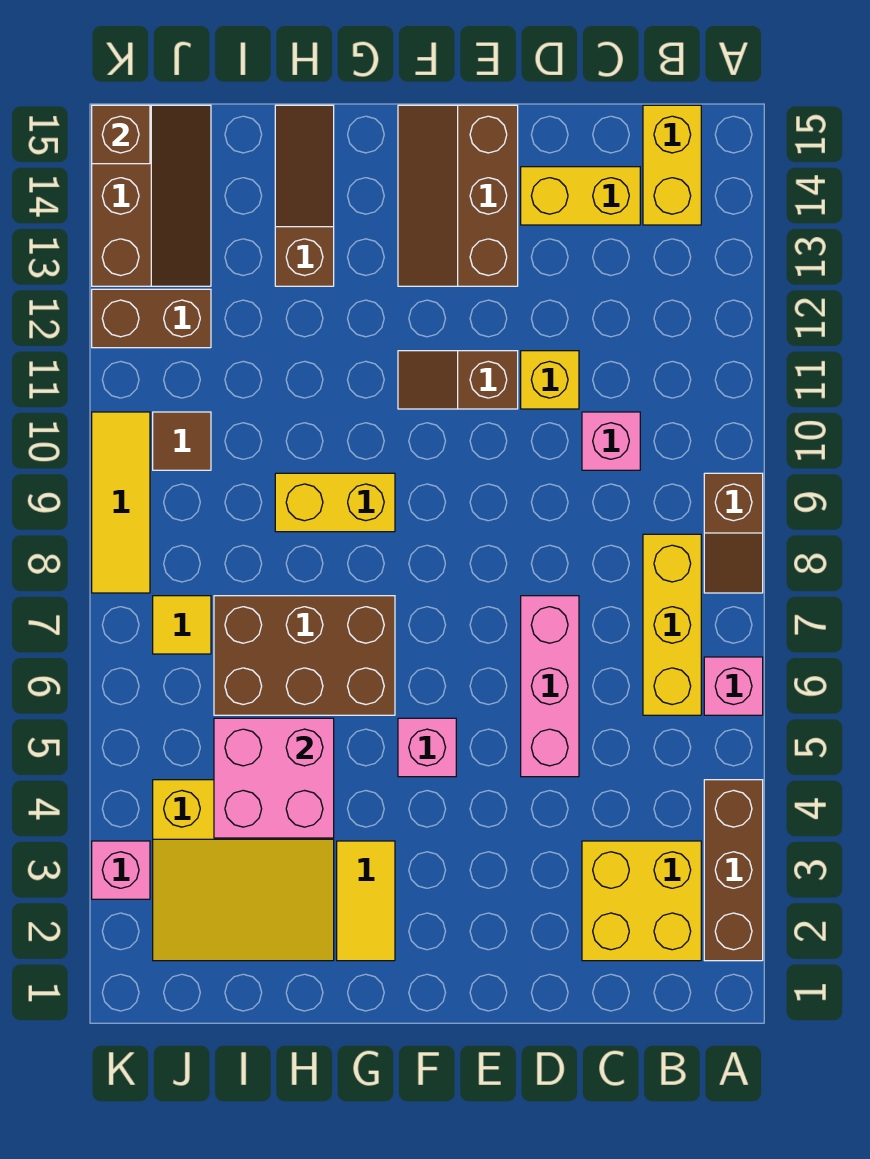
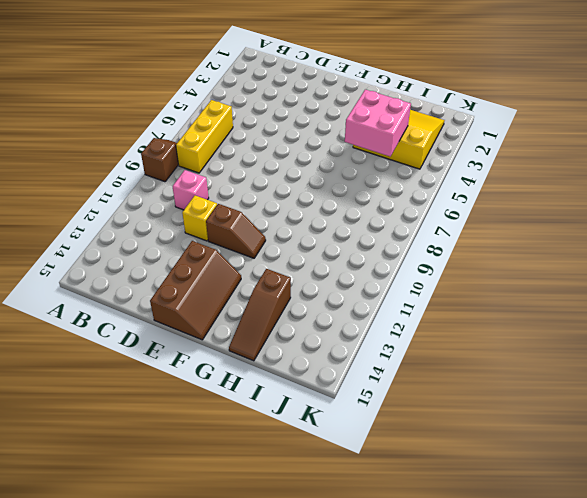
none -> brown 1x3 brick [704,780,763,961]
none -> pink 1x1 brick [704,657,763,715]
none -> yellow 2x2 brick [582,841,701,961]

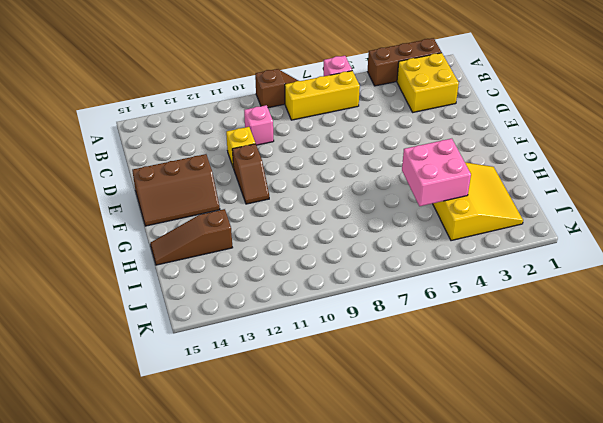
none -> yellow 1x2 brick [643,105,701,225]
none -> yellow 1x2 brick [521,167,640,225]
none -> pink 1x3 brick [521,596,579,777]

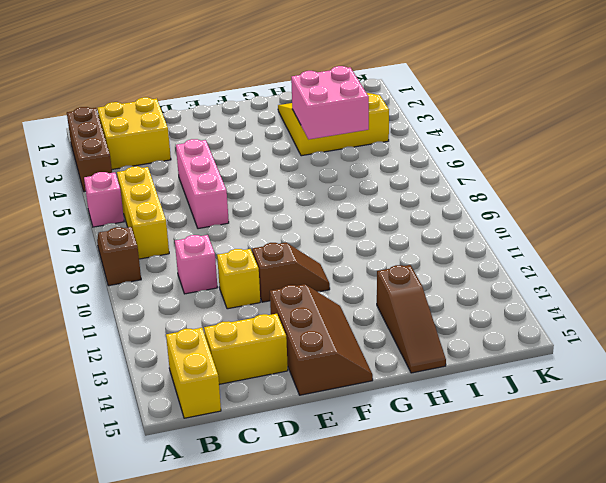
none -> pink 1x1 brick [398,718,456,777]
none -> yellow 1x2 tile [337,841,395,961]
none -> brown 2x3 brick [214,596,395,715]

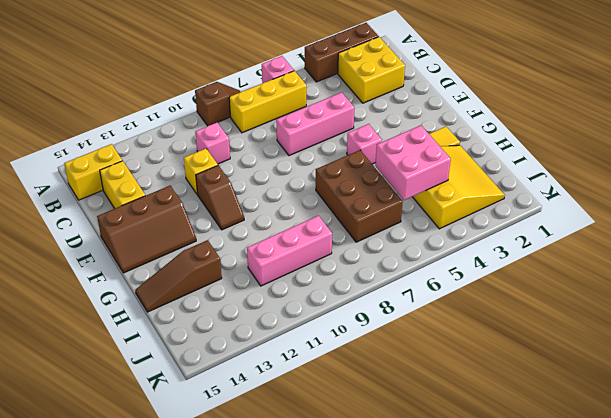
pink 1x3 brick [247,216,332,286] -> none
none -> yellow 1x2 brick [275,473,395,532]
none -> yellow 1x1 tile [153,596,211,654]
none -> brown 1x1 tile [153,412,211,470]

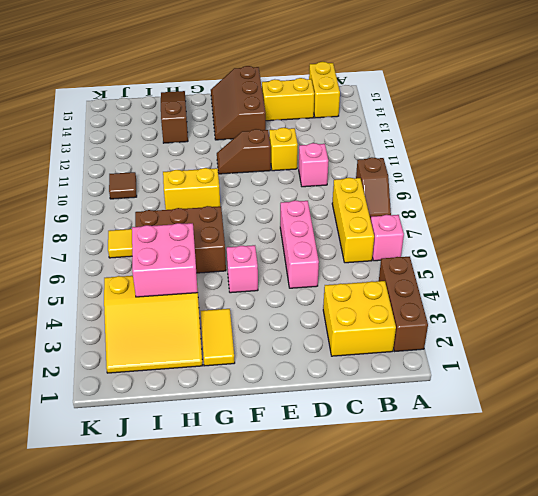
none -> brown 1x2 brick [92,289,211,348]
none -> brown 2x3 slope [92,105,211,286]
none -> pink 1x1 brick [92,841,150,899]

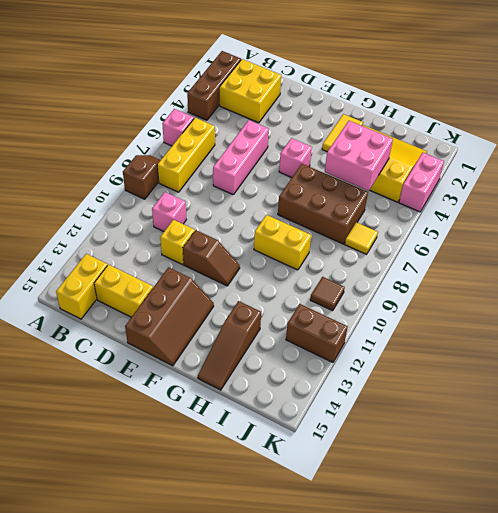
pink 1x2 brick [399,153,444,212] -> pink 1x1 brick [92,841,150,899]
none -> brown 2x3 slope [92,105,211,286]
none -> yellow 1x3 tile [92,412,150,593]
none -> brown 1x1 brick [92,105,150,164]

